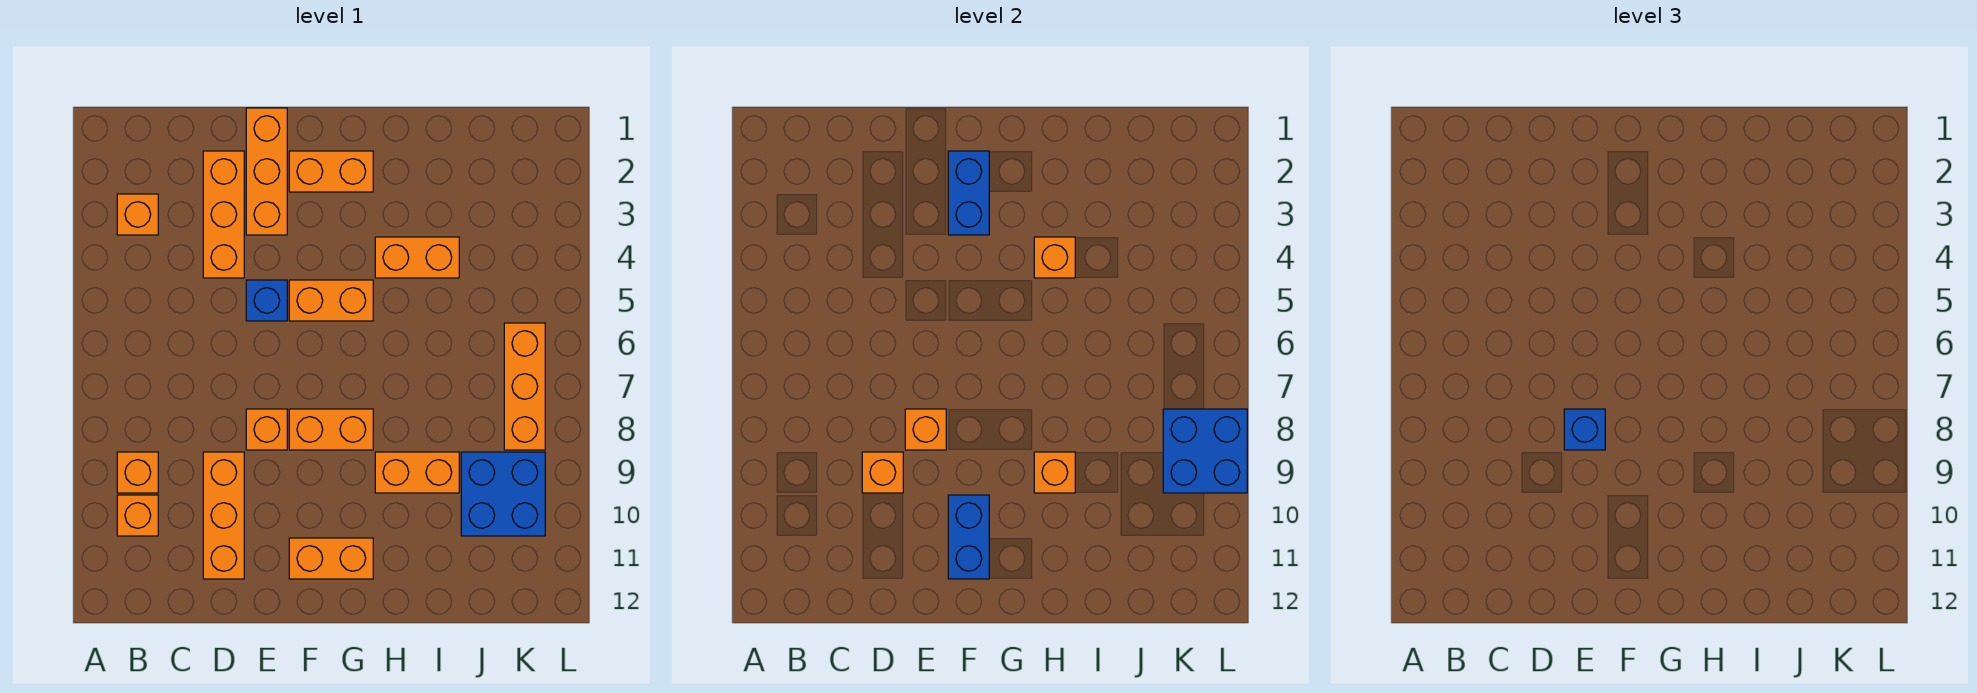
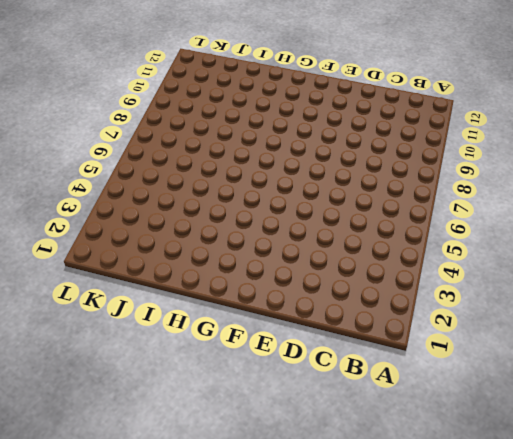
none -> orange 1x1 brick [117,194,158,235]
none -> orange 1x1 brick [117,452,158,493]
none -> orange 1x1 brick [117,495,158,536]

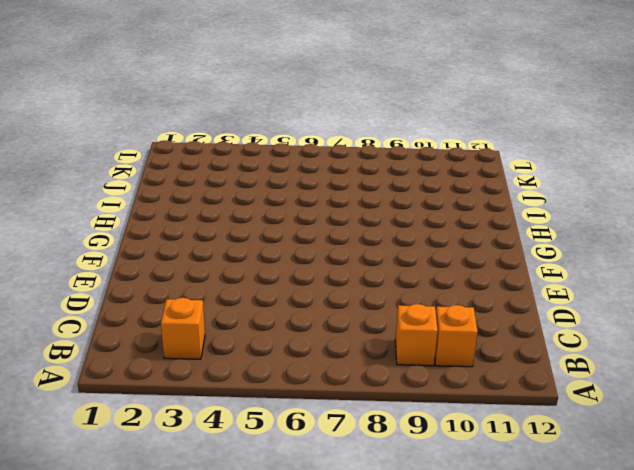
none -> orange 1x3 brick [203,151,244,278]
none -> orange 1x3 brick [203,452,244,579]
none -> orange 1x3 brick [246,108,287,235]

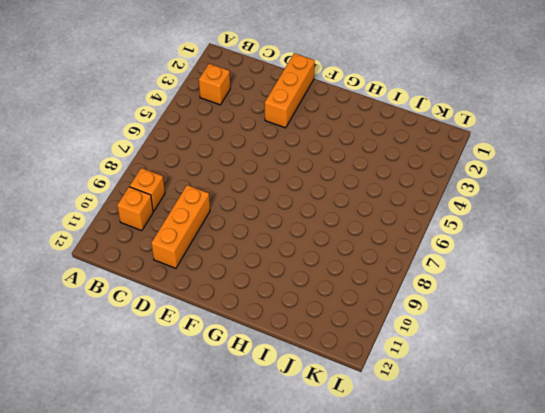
none -> orange 1x3 brick [203,151,244,278]
none -> blue 1x1 brick [246,280,287,321]
none -> orange 1x1 brick [246,409,287,450]

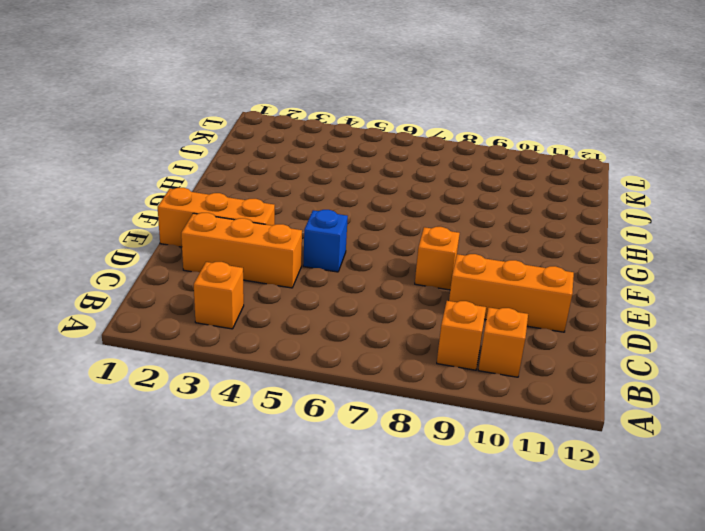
none -> orange 1x2 brick [289,151,373,192]
none -> orange 1x2 brick [289,280,373,321]
none -> orange 1x2 brick [289,409,373,450]

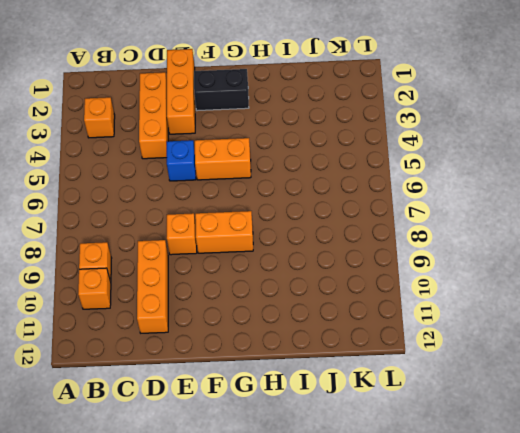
black 1x2 brick [194,69,249,111] -> orange 1x2 brick [289,151,373,192]
none -> orange 1x2 brick [289,538,373,579]
none -> orange 1x2 brick [375,237,459,278]
none -> orange 1x2 brick [375,452,459,493]

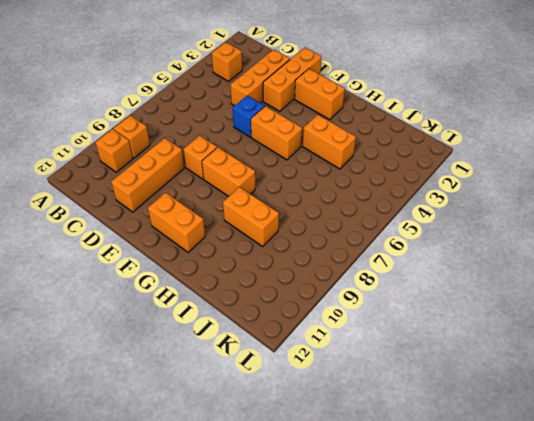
none -> blue 2x2 brick [461,452,545,536]
none -> orange 1x3 brick [504,323,545,450]
none -> orange 1x1 brick [862,452,903,493]

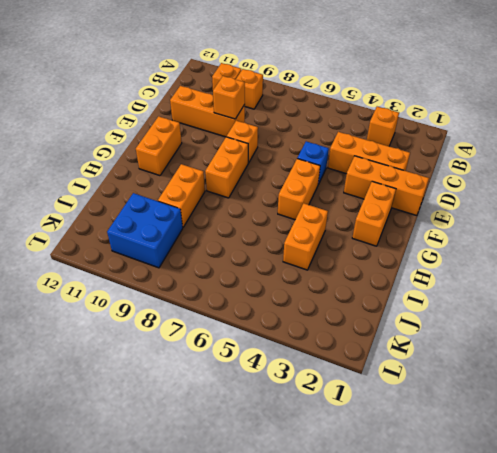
none -> orange 1x3 brick [504,323,545,450]
none -> orange 1x1 brick [905,409,946,450]
none -> blue 1x2 brick [948,151,989,235]

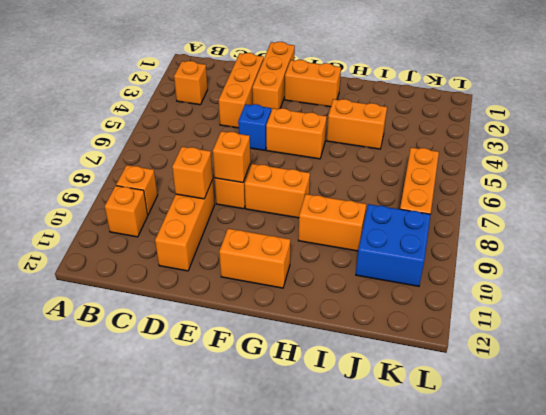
none -> blue 1x2 brick [948,151,989,235]
none -> blue 1x2 brick [948,495,989,579]
none -> orange 1x1 brick [1034,237,1075,278]

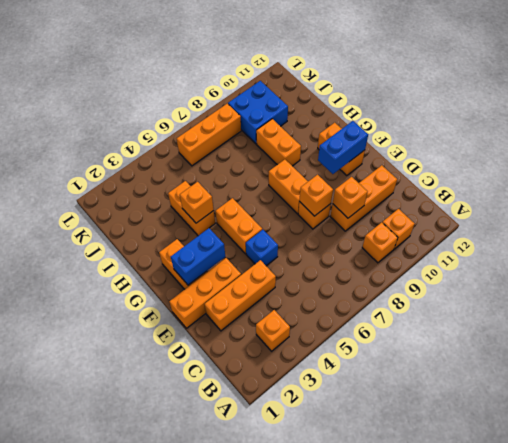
none -> orange 1x1 brick [1034,452,1075,493]
none -> blue 2x2 brick [1163,409,1247,493]
none -> blue 1x1 brick [1564,409,1605,450]

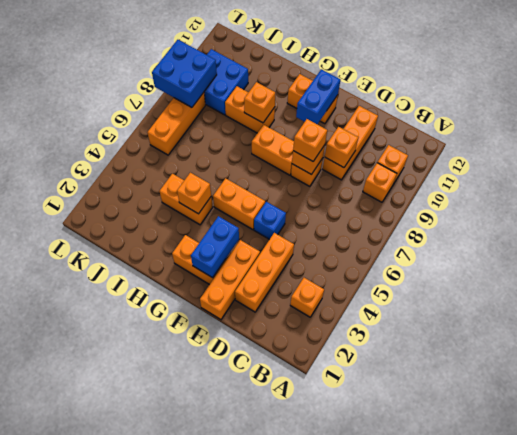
orange 1x1 brick [293,119,327,161] -> blue 1x1 brick [1564,409,1605,450]

